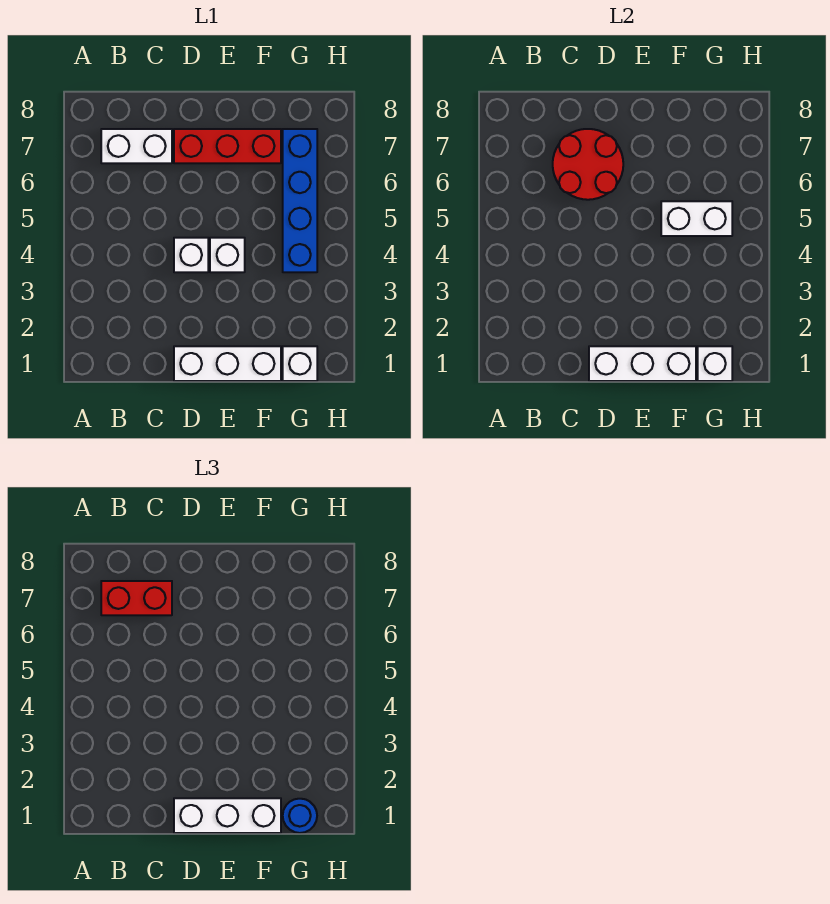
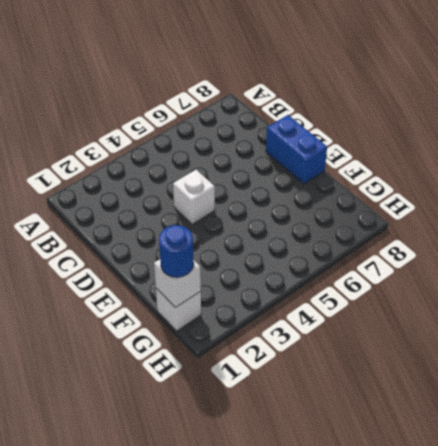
blue 1x2 brick [266,115,327,184] -> none
none -> white 1x2 brick [101,129,172,163]
none -> white 1x3 brick [174,346,281,381]
none -> red 1x3 brick [174,129,281,163]

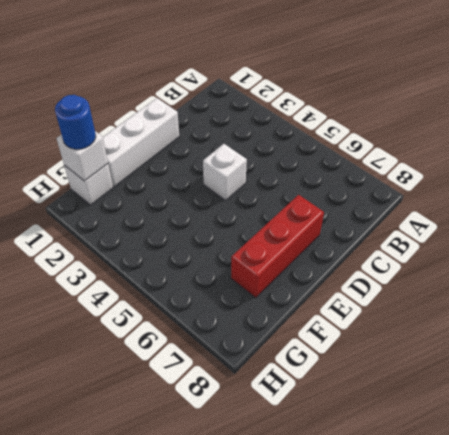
none -> white 1x2 brick [101,129,172,163]
none -> white 1x1 brick [210,238,245,272]
none -> blue 1x4 brick [283,129,317,272]

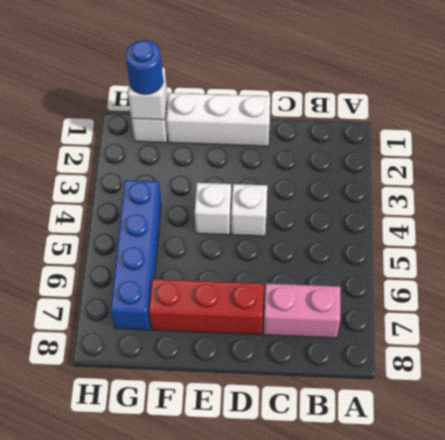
pink 1x2 brick [264,284,340,338] -> white 1x2 brick [101,129,172,163]
none -> red 2x2 round brick [553,129,623,200]
none -> white 1x3 brick [589,346,696,381]
none -> white 1x2 brick [661,201,732,236]

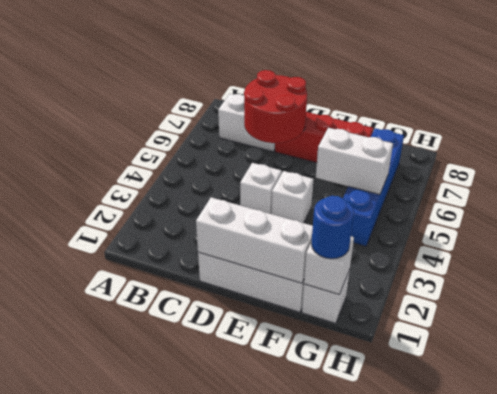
none -> red 1x2 brick [101,581,172,615]
none -> white 1x3 brick [174,798,281,833]

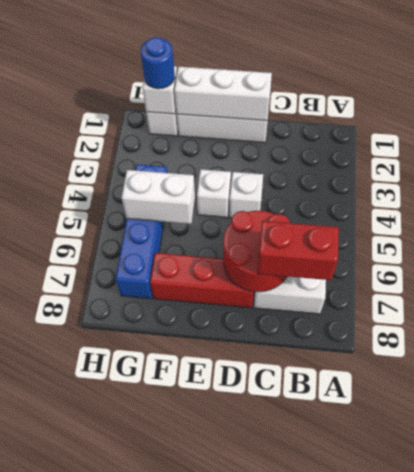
none -> white 1x3 brick [174,798,281,833]

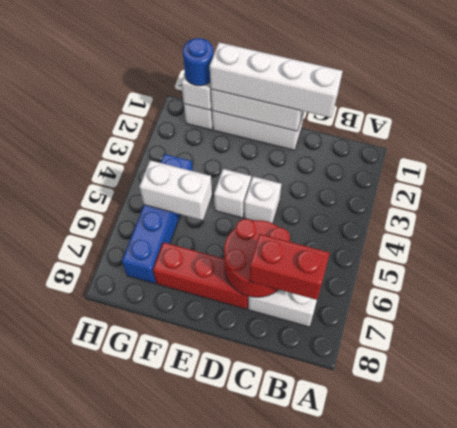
white 1x4 brick [210,42,342,118] -> white 1x3 brick [174,798,281,833]

